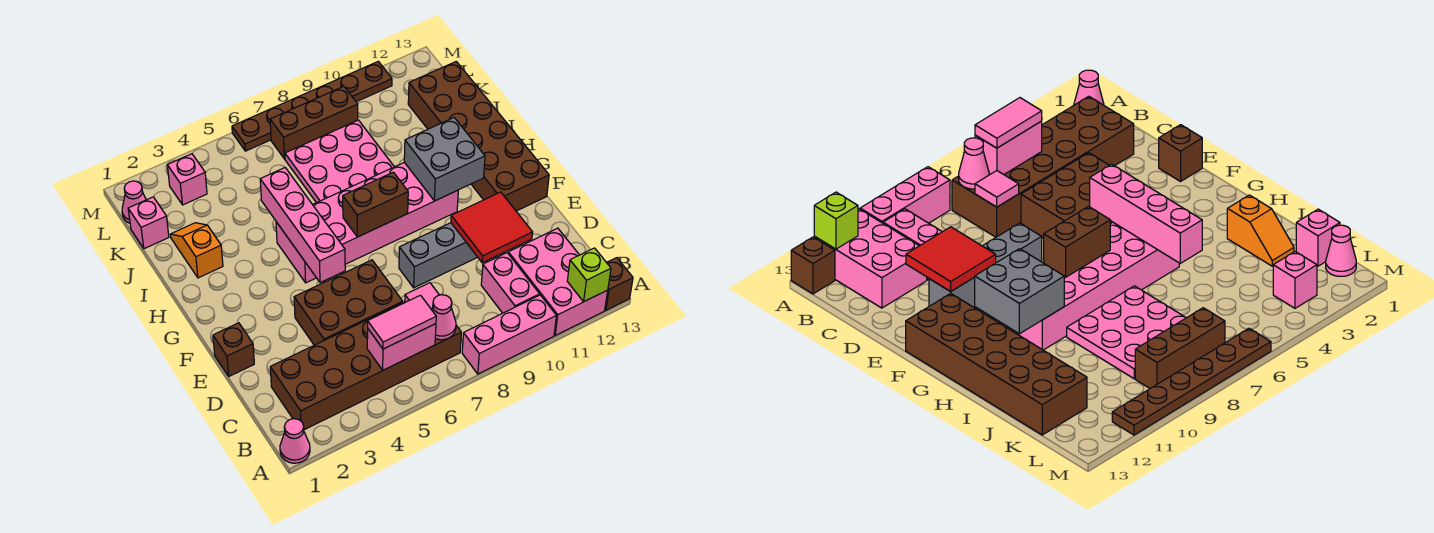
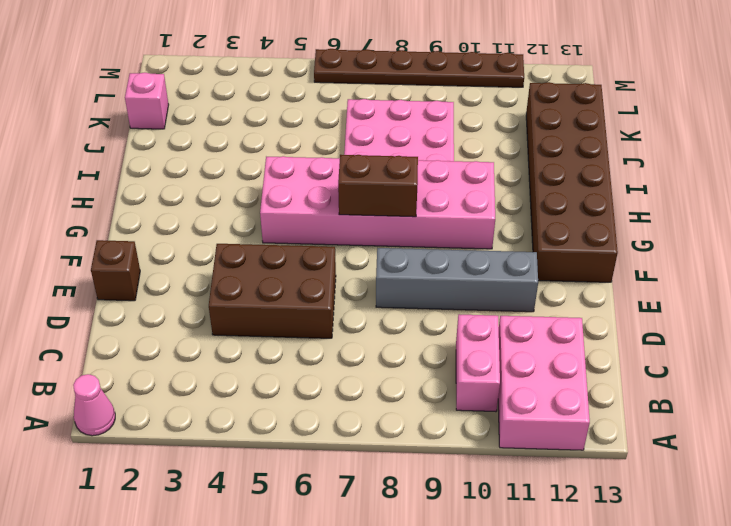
none -> pink 1x3 brick [462,295,556,374]
none -> brown 1x1 brick [605,258,633,310]
none -> brown 2x6 brick [270,302,461,430]

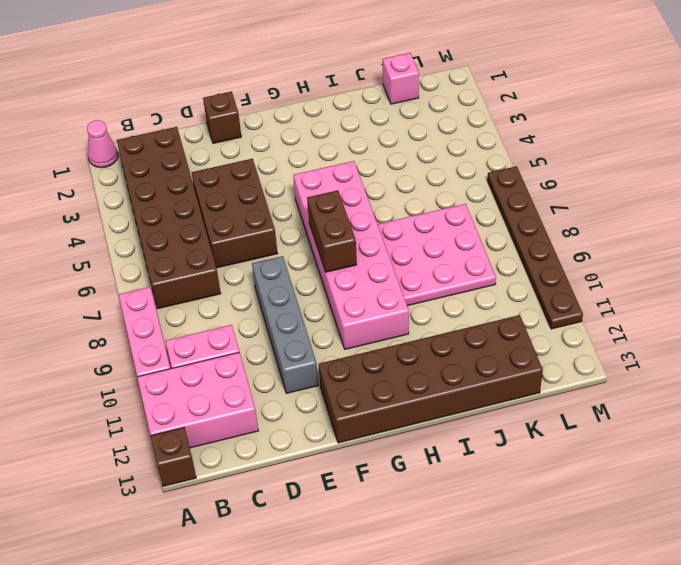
none -> orange 1x2 slope [170,223,223,278]
none -> pink 1x1 cone [122,181,146,223]
none -> pink 1x1 brick [167,154,207,205]

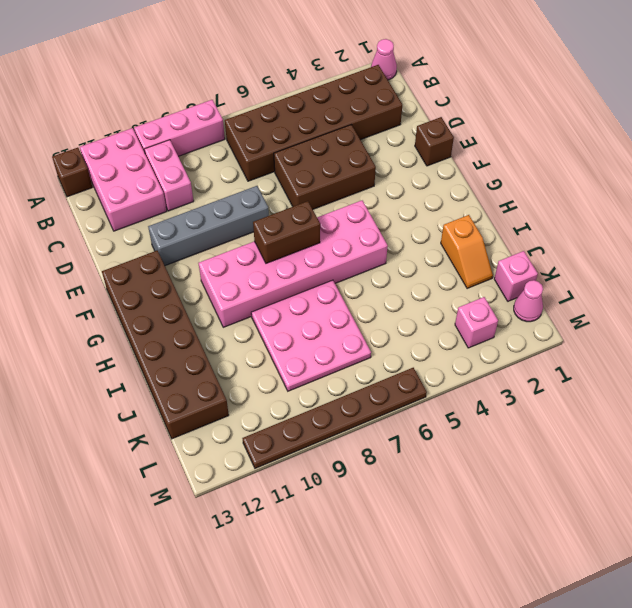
none -> brown 1x3 brick [270,86,358,159]
none -> lime 1x1 brick [567,248,611,302]
none -> pink 1x2 brick [367,324,436,370]

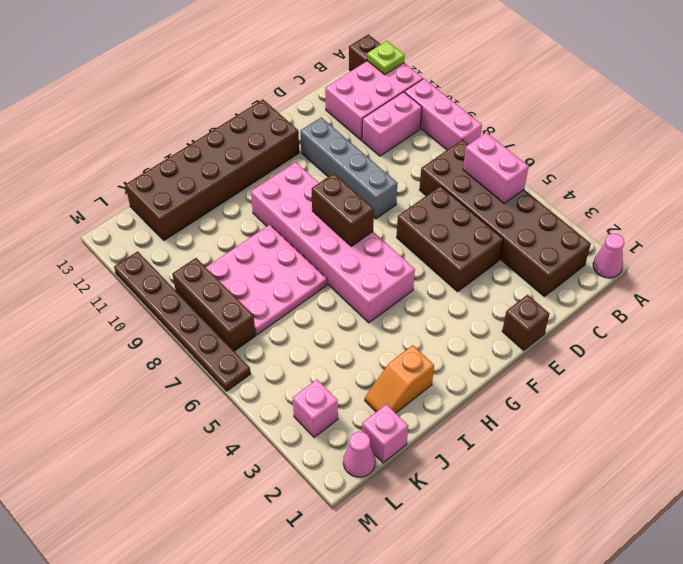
lime 1x1 plate [367,41,405,75] -> lime 1x1 brick [567,248,611,302]
none -> pink 1x1 cone [432,295,456,340]
none -> pink 1x1 tile [405,283,439,310]
none -> red 2x2 tile [451,192,533,263]

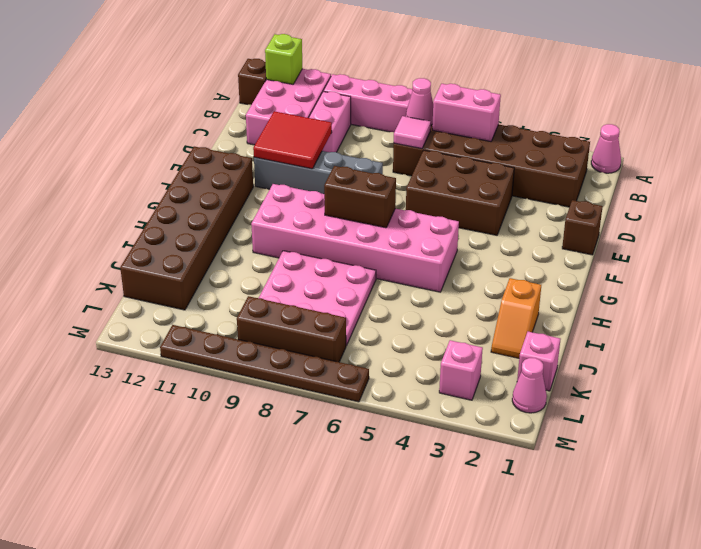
none -> pink 1x4 brick [260,168,345,283]
none -> grey 2x2 brick [404,118,485,201]
none -> pink 1x2 tile [368,295,436,349]

